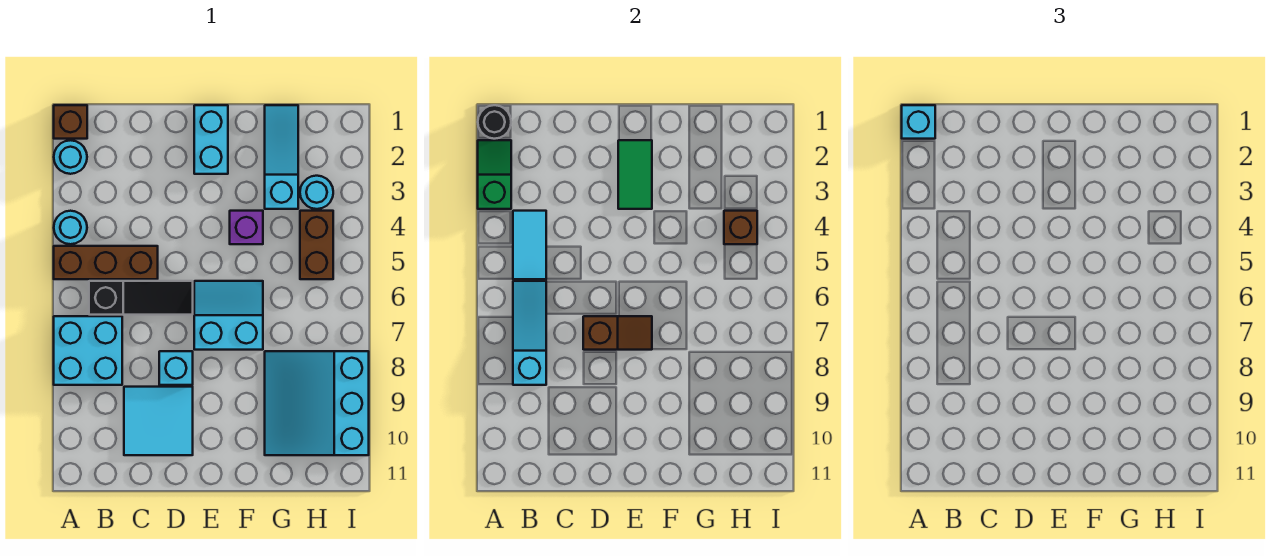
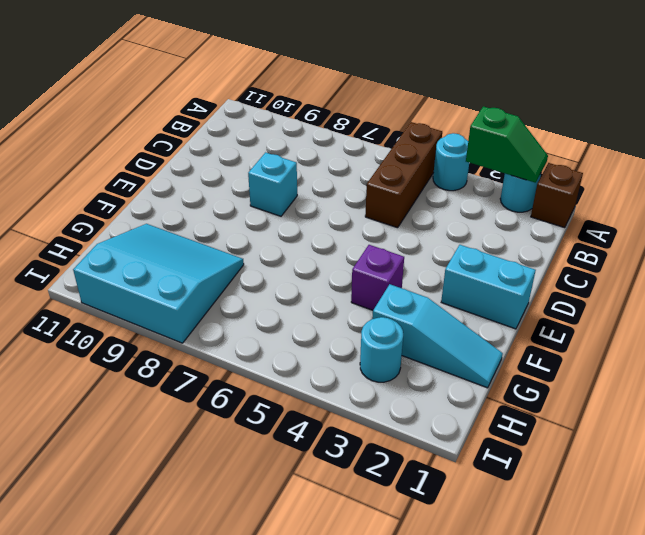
none -> cyan 2x2 brick [54,316,122,385]
none -> black 1x3 slope [89,281,193,315]
none -> cyan 2x2 tile [124,387,193,455]

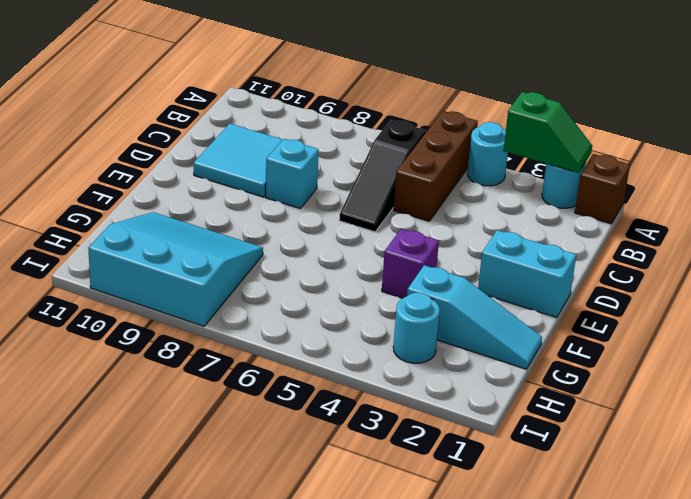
none -> cyan 2x2 brick [54,316,122,385]
none -> cyan 2x2 slope [194,281,263,350]
none -> brown 1x2 brick [300,211,333,279]

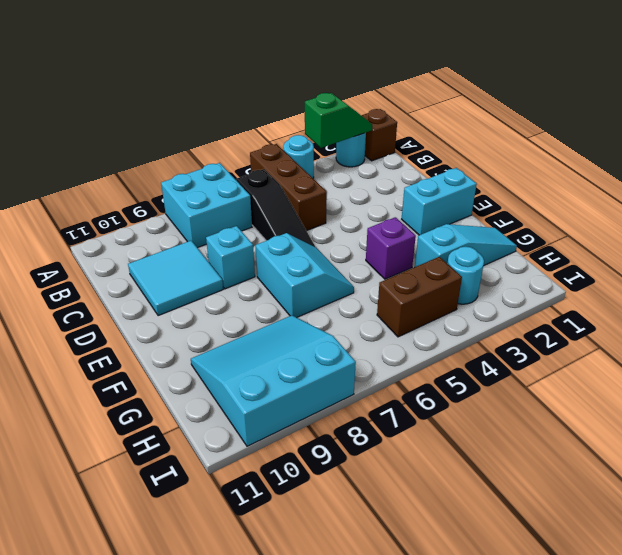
none -> black 1x1 round brick [478,105,511,139]
none -> cyan 1x2 tile [513,211,546,279]
none -> cyan 1x3 slope [513,281,546,385]

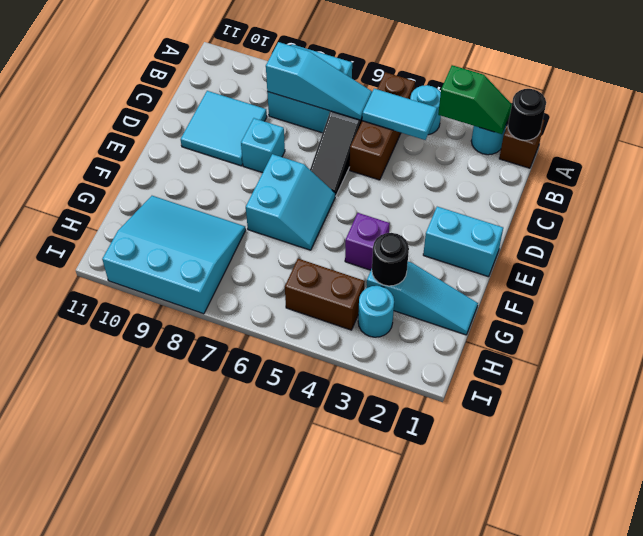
black 1x1 round brick [372,233,409,286] -> none
none -> brown 1x2 slope [583,316,652,350]
none -> green 1x2 tile [618,140,652,209]
none -> brown 1x1 brick [724,211,757,244]

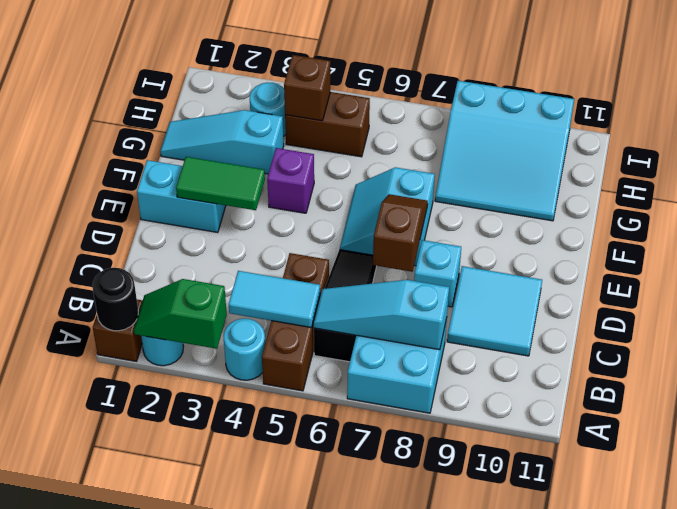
none -> cyan 1x1 brick [902,105,935,139]

